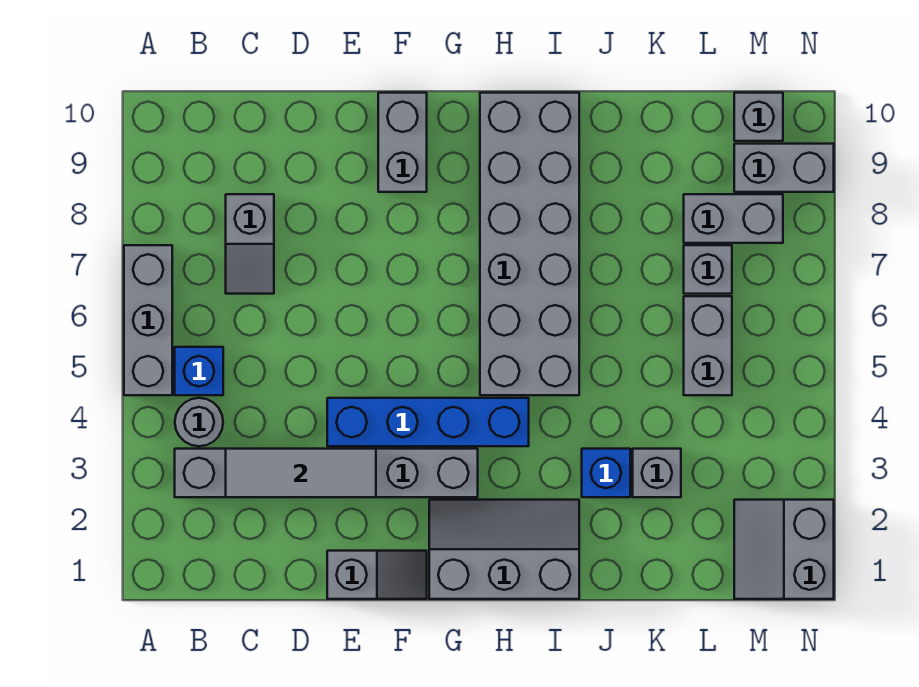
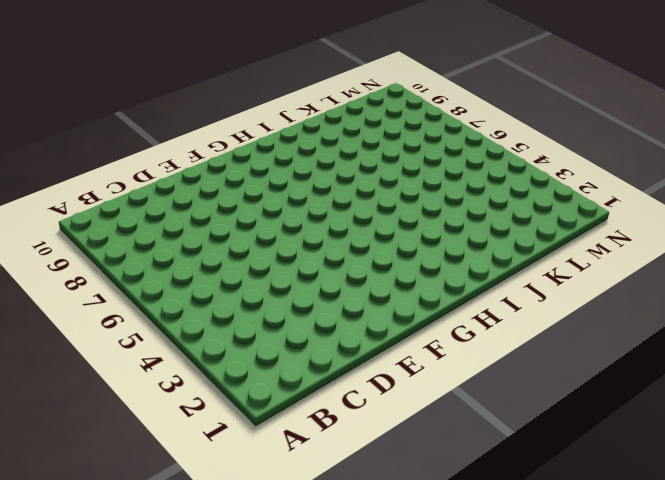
none -> grey 1x3 brick [124,245,172,395]
none -> grey 1x6 brick [175,449,478,497]
none -> grey 1x1 round brick [175,398,223,446]

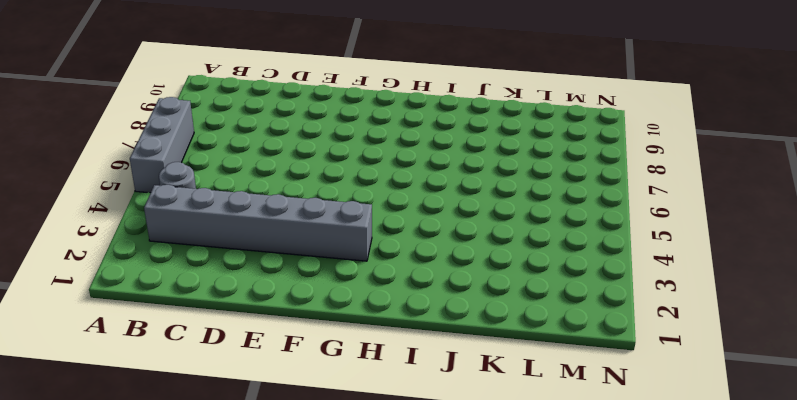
none -> blue 1x1 brick [175,347,223,395]
none -> grey 1x2 slope [226,194,274,294]
none -> grey 1x2 slope [327,551,427,599]

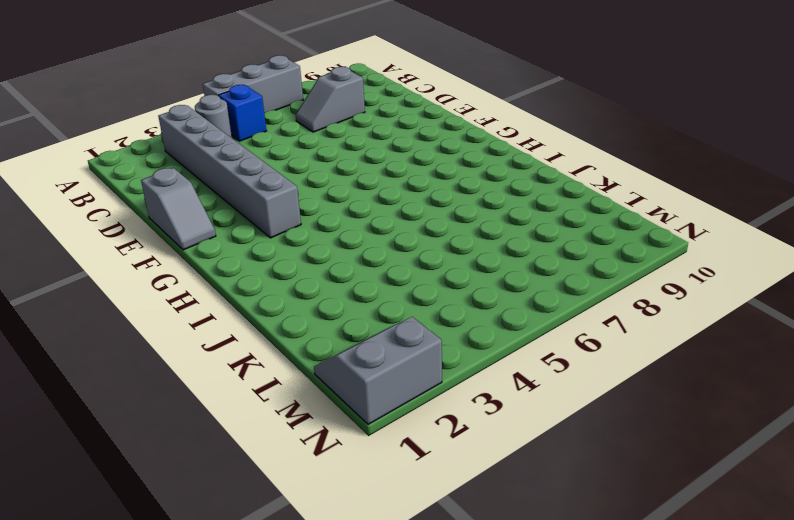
none -> blue 1x4 brick [327,398,529,446]
none -> grey 1x2 brick [378,93,427,192]
none -> grey 2x3 slope [429,500,579,599]

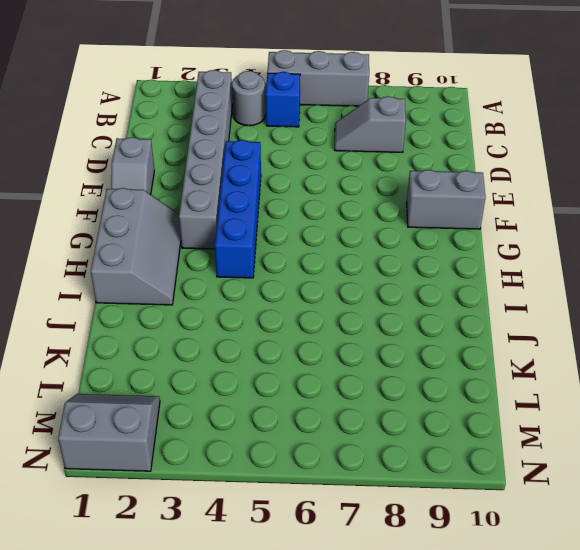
none -> grey 2x6 brick [480,93,579,395]
none -> blue 1x1 brick [582,449,630,497]
none -> grey 1x1 brick [633,449,681,497]

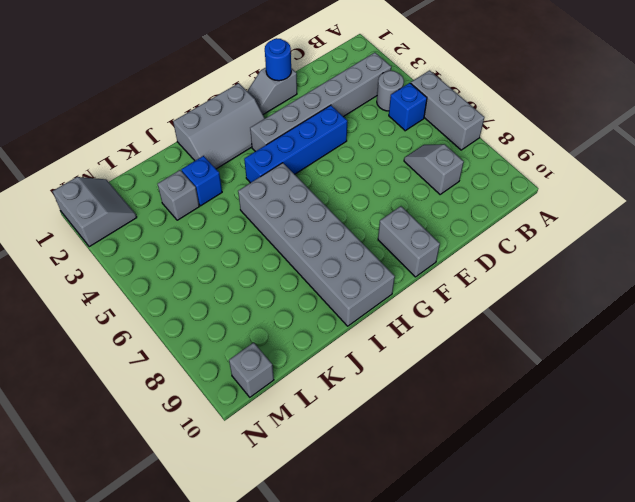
blue 1x1 round brick [265,38,291,81] -> none
none -> grey 1x2 brick [684,296,732,395]
none -> grey 1x1 brick [684,245,732,294]
none -> grey 1x2 brick [684,194,783,243]

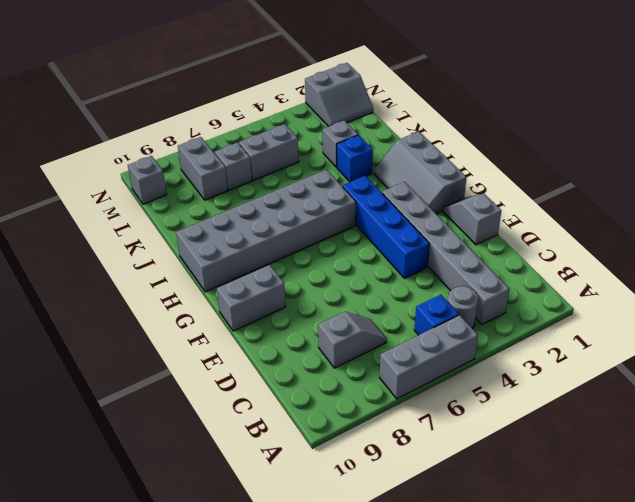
none -> grey 1x2 brick [734,144,834,192]
none -> grey 1x3 tile [226,449,376,497]

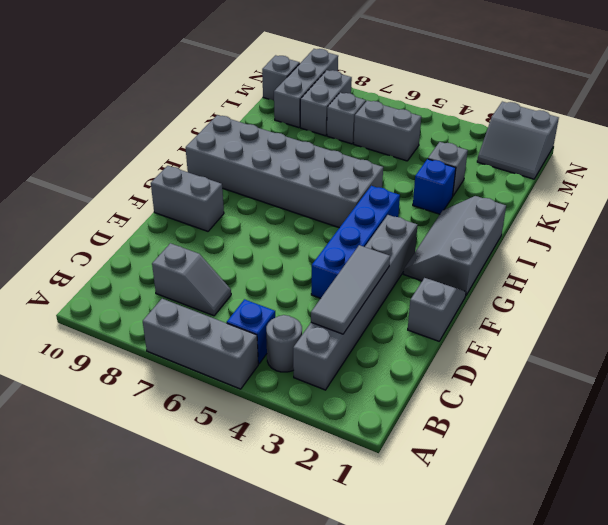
grey 1x3 brick [274,49,338,128] -> grey 1x2 brick [734,144,834,192]

